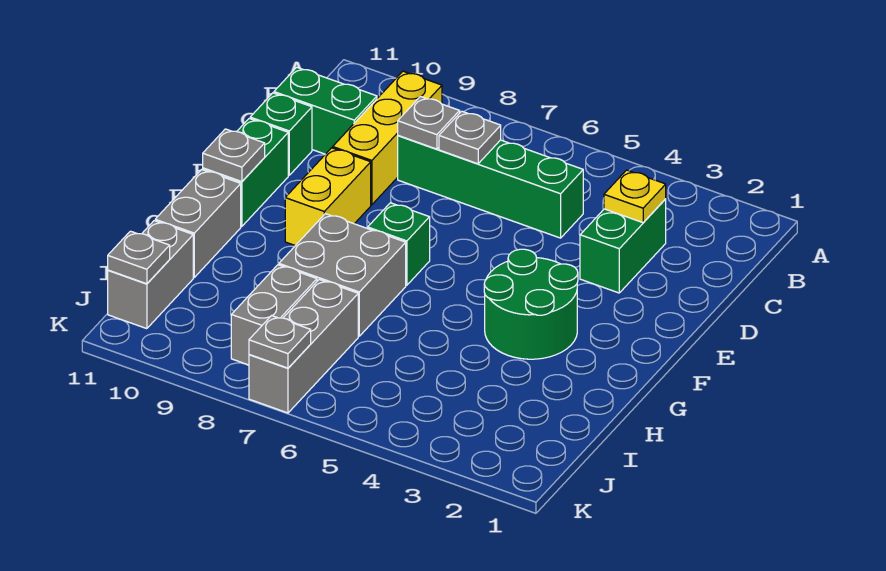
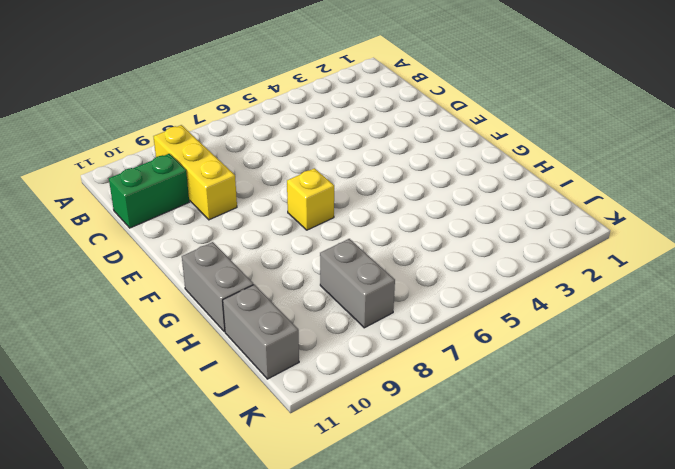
yellow 1x1 brick [287,168,334,230] -> green 1x1 brick [368,203,430,285]
none -> green 1x2 brick [580,199,666,293]
none -> green 1x4 brick [398,136,583,238]
none -> green 1x1 brick [250,93,312,175]

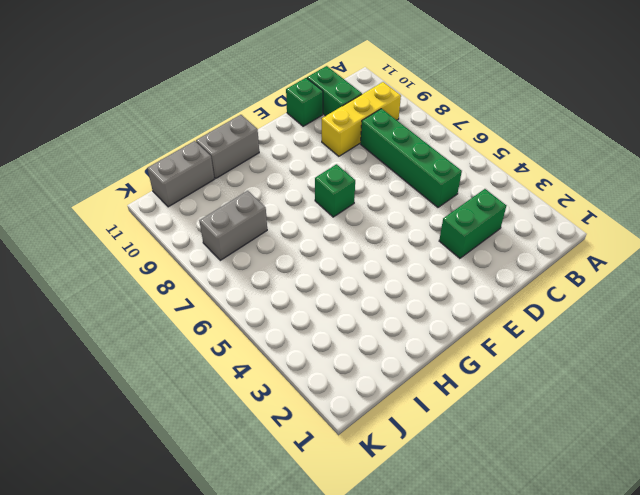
none -> yellow 1x2 brick [285,148,371,246]
none -> green 1x2 brick [203,118,288,226]
none -> green 2x2 round brick [484,249,578,359]

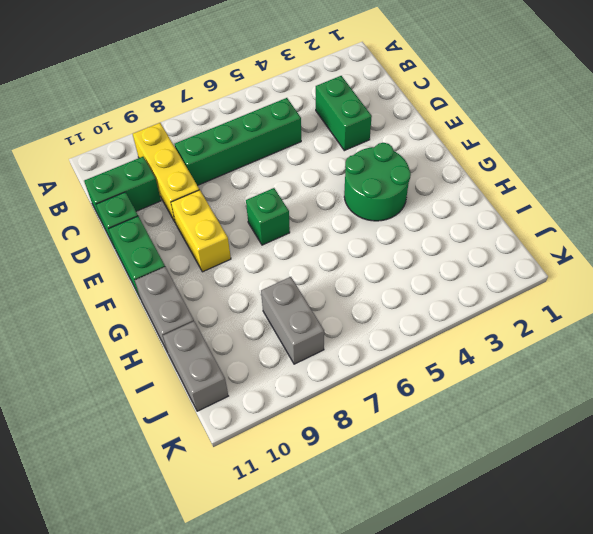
none -> grey 2x2 brick [279,214,406,336]
none -> grey 1x3 brick [249,280,358,413]
none -> yellow 1x1 plate [604,170,666,223]

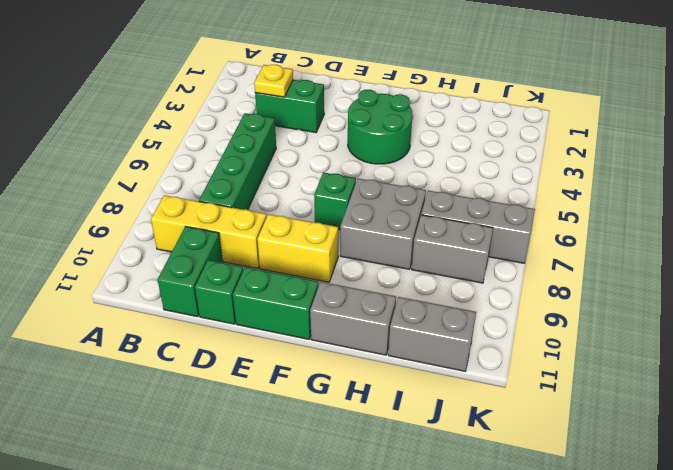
none -> grey 1x1 plate [439,111,501,164]
none -> grey 1x1 plate [398,97,460,149]
none -> grey 1x1 plate [203,129,265,182]

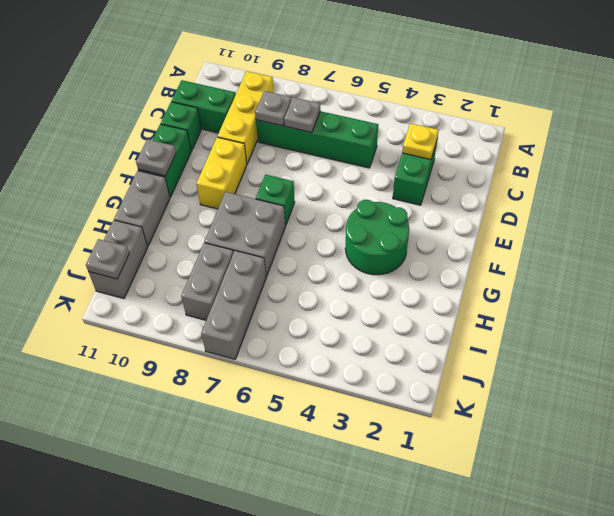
none -> grey 1x1 plate [249,316,311,368]

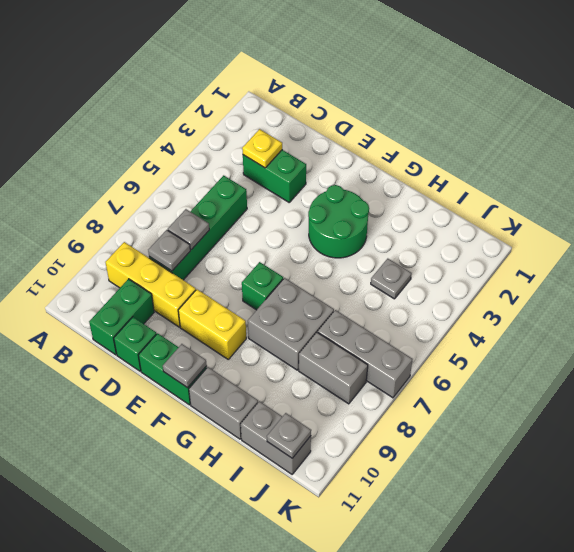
grey 1x1 plate [371,259,412,299] -> grey 1x1 plate moved to [249,316,311,368]

